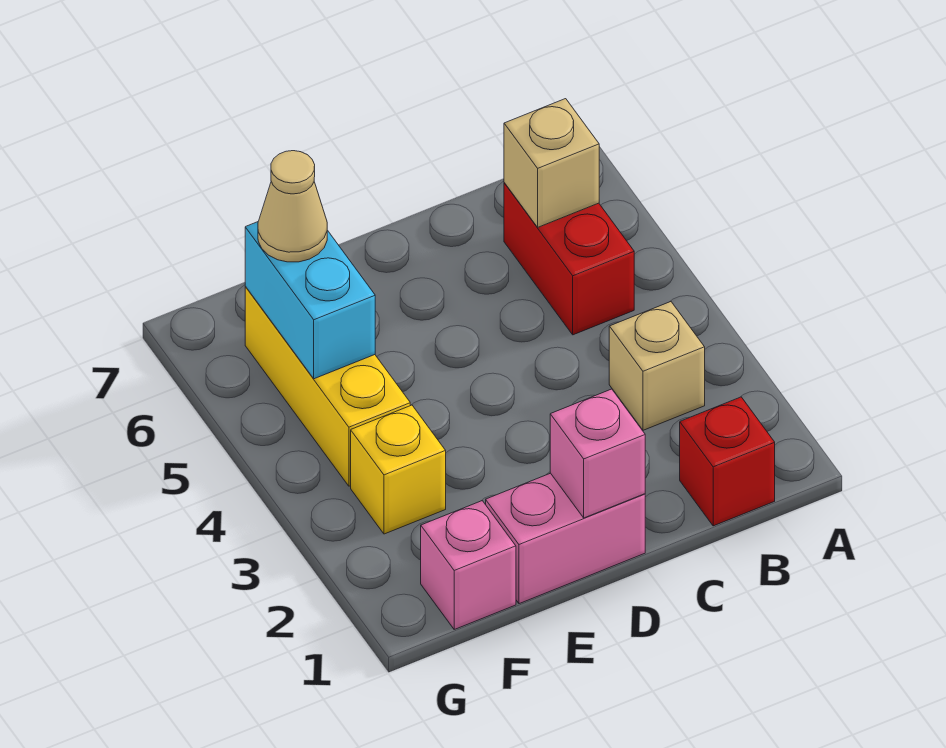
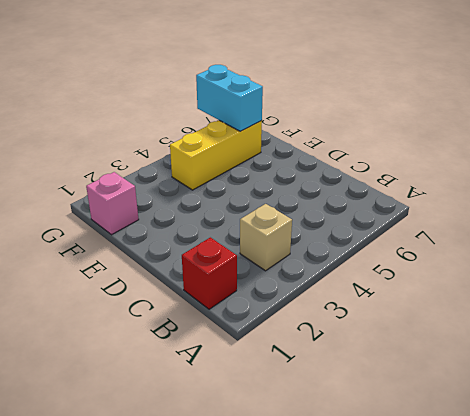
cyan 1x2 brick [196,65,263,131] -> cyan 1x2 brick turned to [245,222,375,379]
none -> red 1x2 brick [504,183,634,335]
none -> pink 1x2 brick [486,473,645,604]

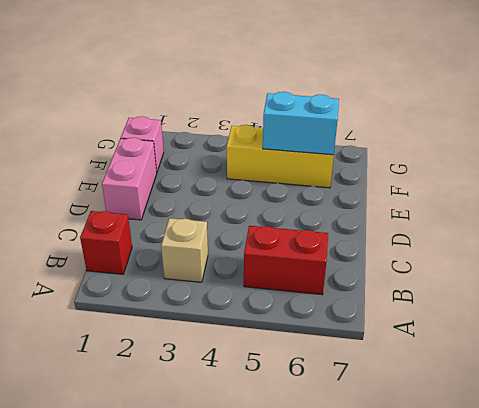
none -> yellow 1x1 brick [351,405,446,534]
none -> tan 1x1 brick [504,99,599,227]

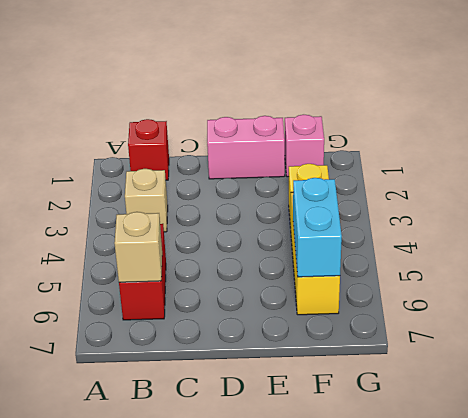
none -> pink 1x1 brick [550,389,645,518]
none -> tan 1x1 cone [258,151,327,262]

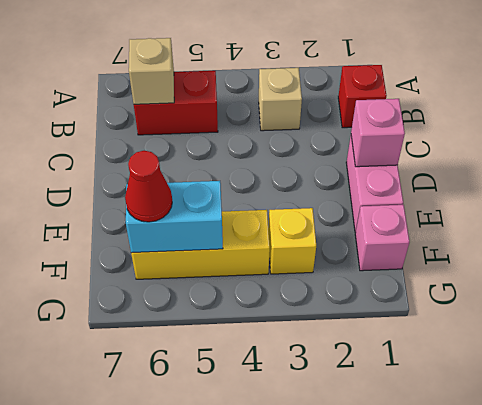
red 1x1 cone [125,151,172,222] -> tan 1x1 cone [258,151,327,262]

